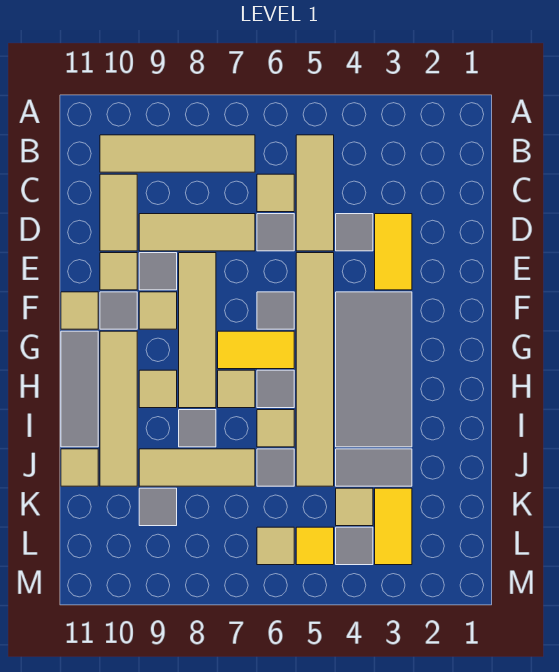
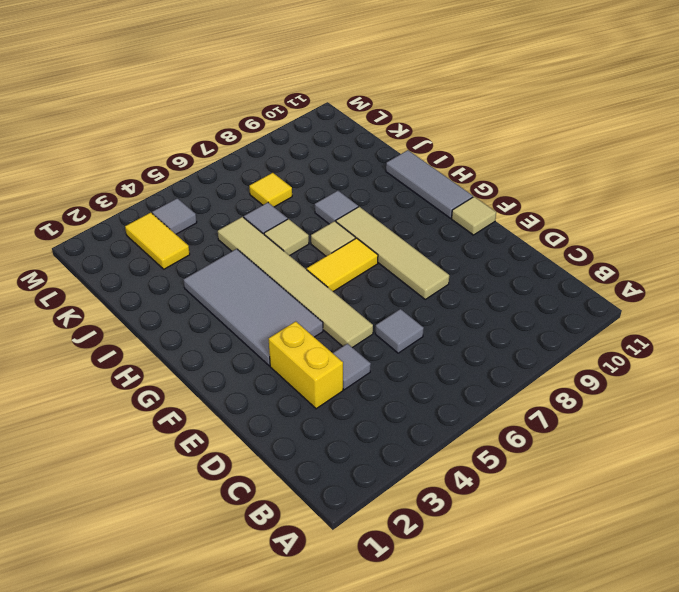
yellow 1x2 brick [269,321,343,409] -> yellow 1x2 tile [375,214,412,290]
yellow 1x1 tile [249,173,292,207] -> yellow 1x1 tile moved to [296,527,334,565]
none -> tan 1x3 tile [296,135,334,251]
none -> tan 1x4 tile [100,135,255,172]
none -> tan 1x1 tile [257,174,294,212]
none -> tan 1x2 tile [100,174,137,251]

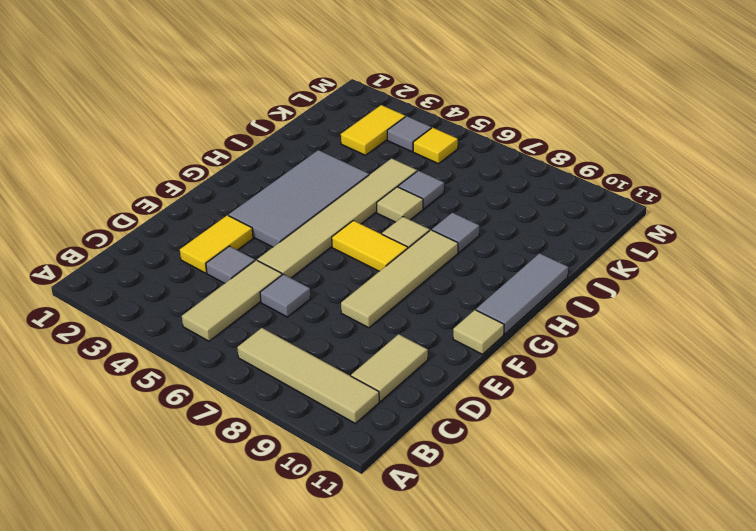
none -> tan 1x1 tile [257,174,294,212]
none -> tan 1x3 tile [139,214,255,251]
none -> grey 1x1 tile [139,253,177,290]
none -> tan 1x1 tile [100,253,137,290]

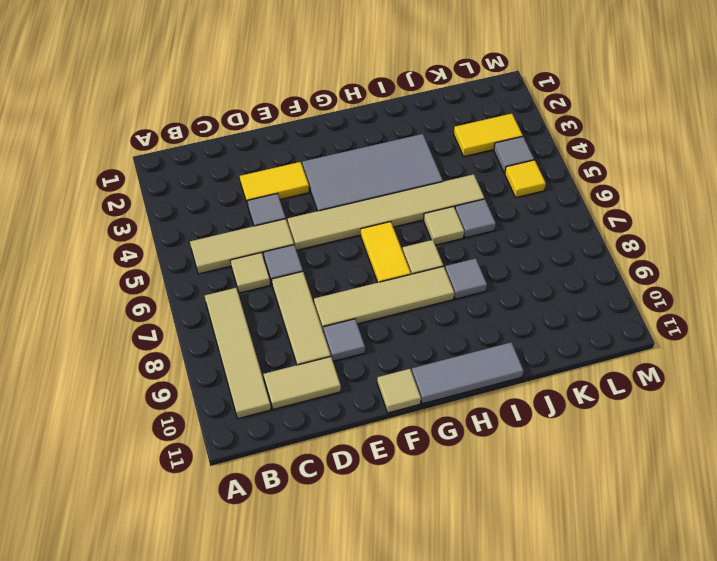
none -> tan 1x1 tile [100,253,137,290]
none -> grey 1x1 tile [257,292,294,329]
none -> tan 1x1 tile [139,292,177,329]
none -> grey 1x1 tile [100,292,137,329]

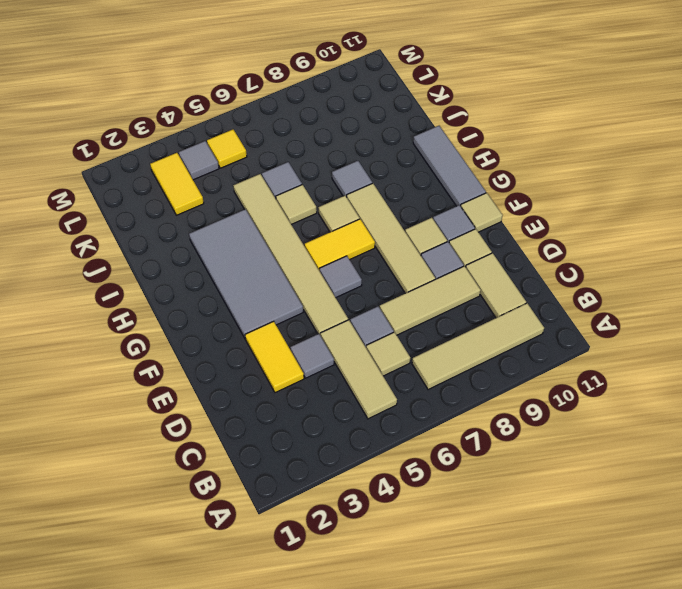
none -> tan 1x4 tile [100,331,137,486]
none -> grey 1x1 tile [257,370,294,408]
none -> tan 1x1 tile [139,370,177,408]
none -> grey 1x2 tile [336,449,412,486]

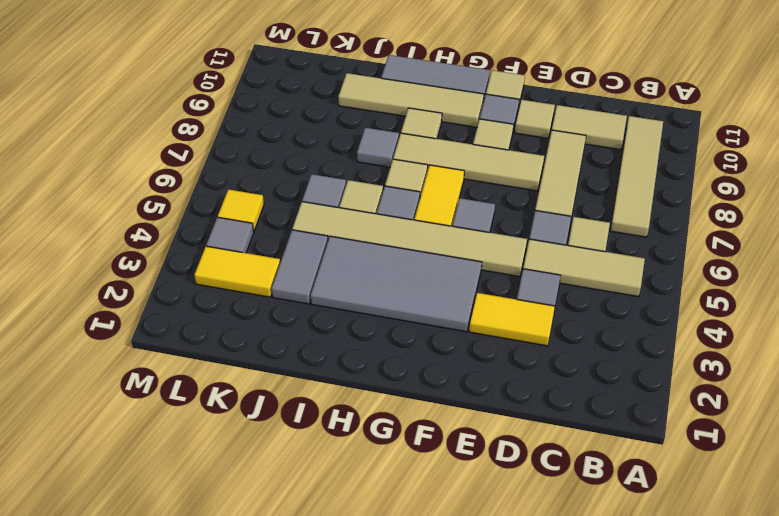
none -> grey 1x1 tile [139,253,177,290]
none -> tan 1x3 tile [139,449,255,486]
none -> tan 1x1 tile [61,449,98,486]
none -> tan 1x1 tile [336,488,373,526]

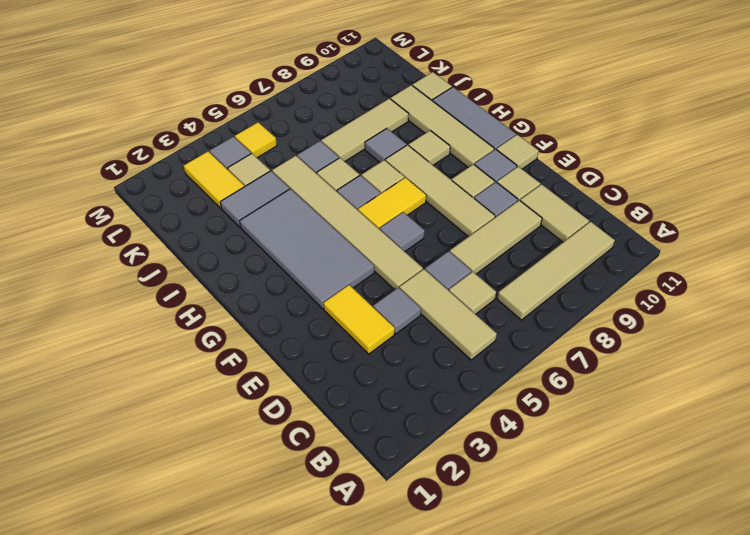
none -> grey 1x1 tile [139,488,177,526]
none -> tan 1x1 tile [257,527,294,565]

